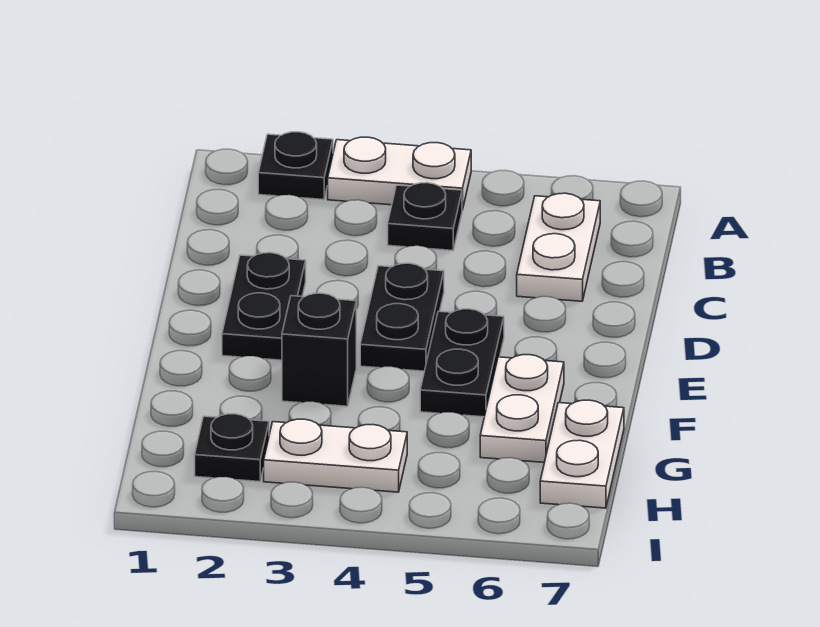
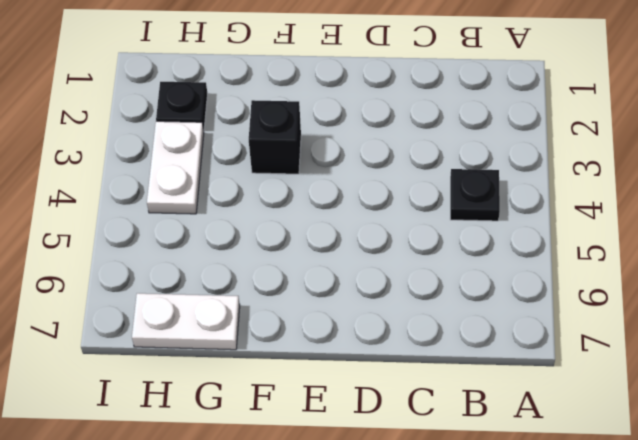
none -> black 1x1 plate [258,132,333,200]
none -> white 1x2 plate [328,137,471,210]
none -> white 1x2 plate [517,193,600,301]

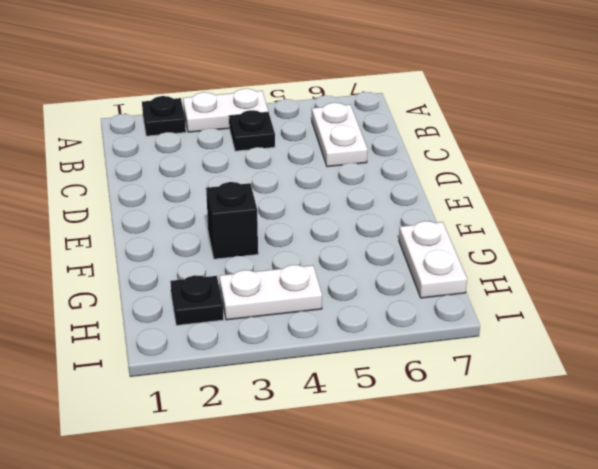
none -> black 1x2 plate [222,253,306,360]
none -> black 1x2 plate [360,263,444,371]
none -> black 1x2 plate [420,309,504,417]

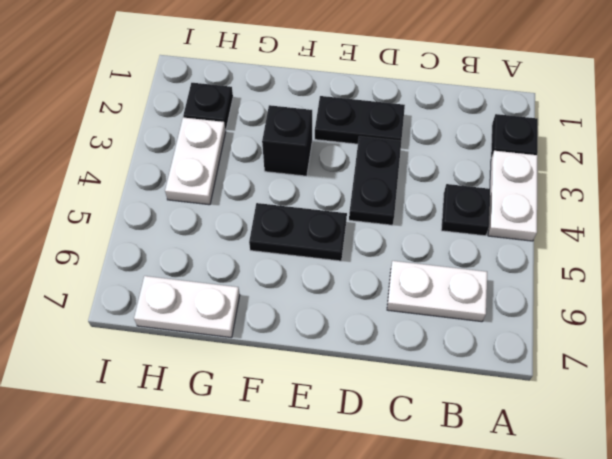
black 1x2 plate [349,136,401,225] -> black 1x2 plate turned to [360,263,444,371]
none -> white 1x2 plate [480,355,564,462]

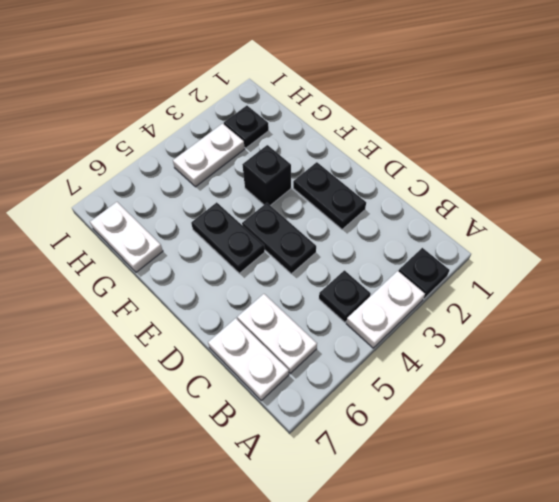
white 1x2 plate [208,318,289,400] -> white 1x2 plate moved to [480,355,564,462]

